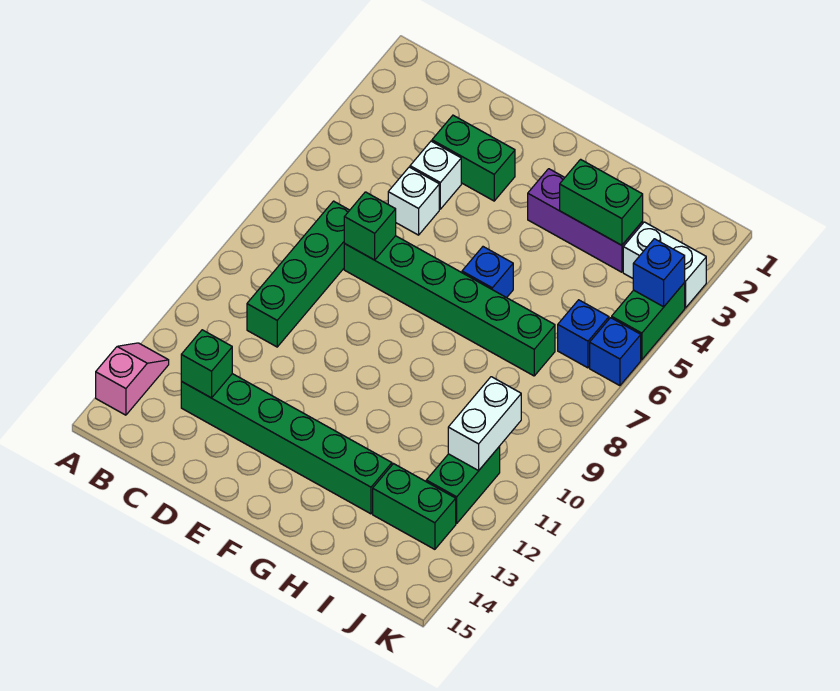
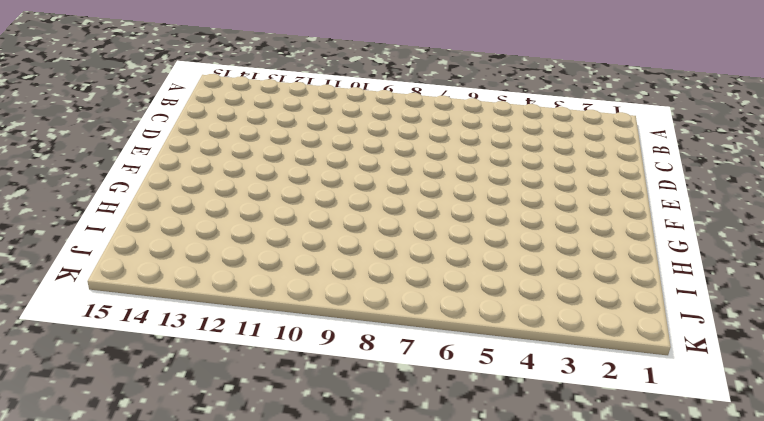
none -> pink 1x2 slope [96,343,169,415]
none -> green 1x4 brick [247,201,350,347]
none -> green 1x6 brick [181,374,392,514]

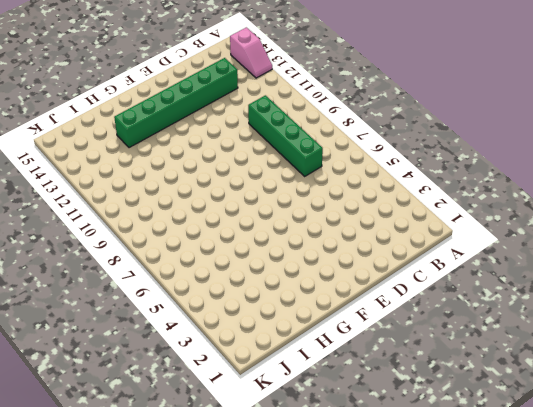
none -> green 1x2 brick [432,115,515,201]
none -> white 1x1 brick [410,141,461,209]
none -> white 1x1 brick [388,167,439,235]

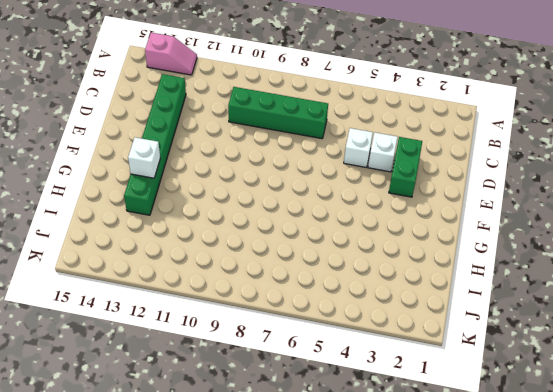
white 1x1 brick [128,137,160,178] -> none
none -> green 1x6 brick [344,236,555,376]
none -> purple 1x3 brick [528,169,643,272]
none -> blue 1x1 brick [462,247,513,298]

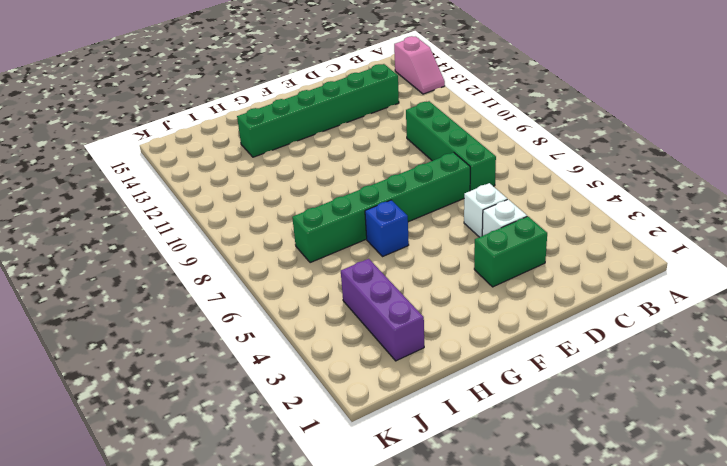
purple 1x3 brick [341,259,424,361] -> purple 1x3 brick turned to [528,169,643,272]
none -> green 1x2 brick [373,464,456,549]
none -> white 1x2 brick [623,222,706,308]
none -> blue 1x1 brick [558,300,609,368]

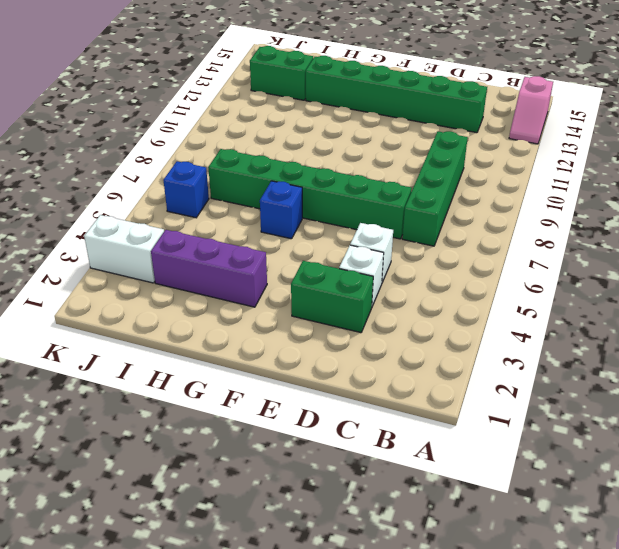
none -> green 1x2 brick [426,447,500,523]
none -> green 1x2 brick [612,283,685,360]
none -> blue 1x1 brick [590,318,641,386]

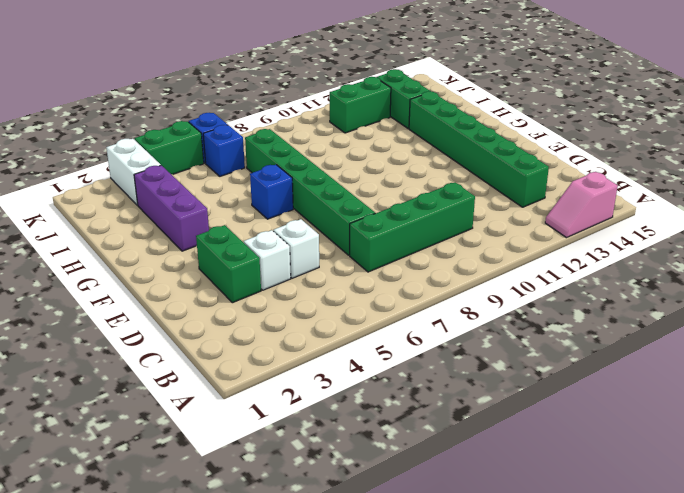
none -> green 1x1 brick [181,330,232,398]
none -> green 1x1 brick [344,192,396,260]
none -> green 1x2 brick [560,159,643,245]

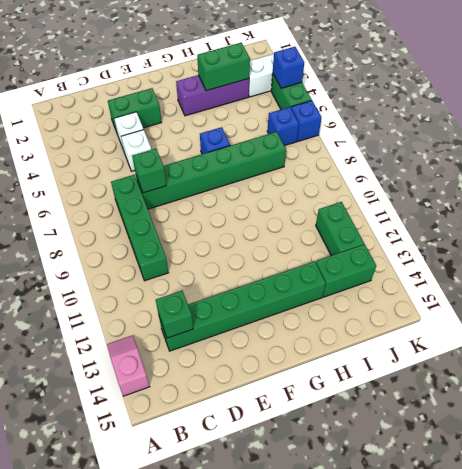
none -> white 1x2 brick [448,377,521,470]

